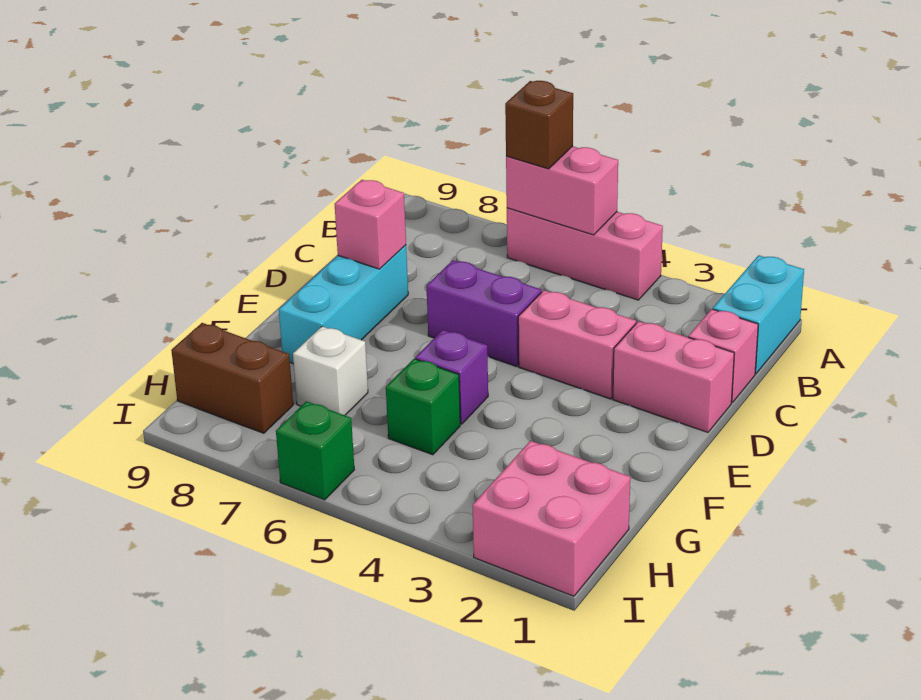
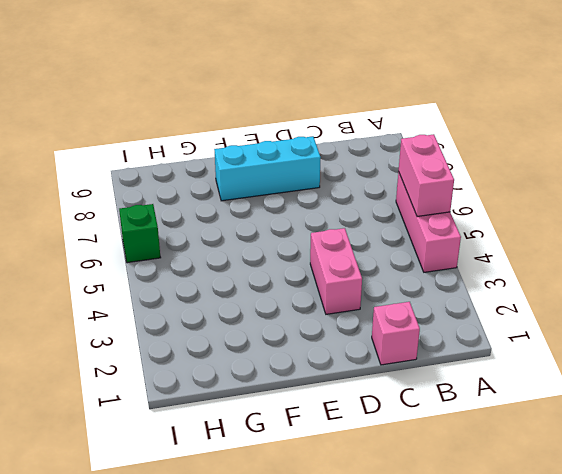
none -> cyan 1x2 brick [713,255,804,374]
none -> pink 1x2 brick [613,321,734,432]
none -> purple 1x2 brick [426,260,542,366]

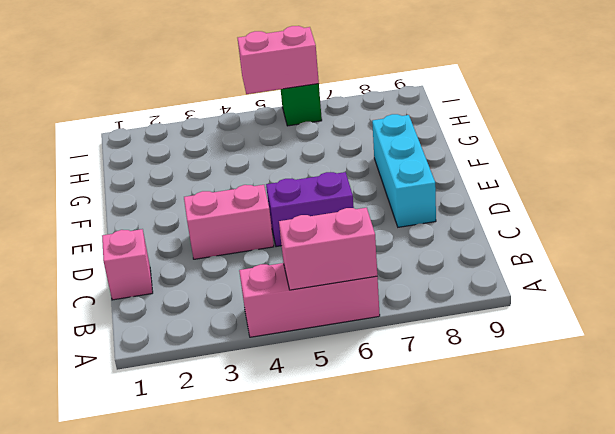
pink 1x2 brick [238,26,319,94] -> pink 1x2 brick moved to [613,321,734,432]
none -> cyan 1x2 brick [713,255,804,374]
none -> purple 1x1 brick [415,330,488,424]
none -> green 1x1 brick [386,359,460,455]

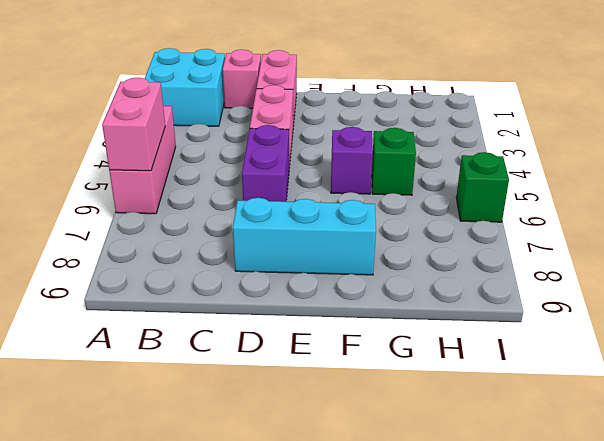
cyan 2x2 brick [145,48,225,126] -> cyan 1x2 brick [713,255,804,374]
none -> white 1x1 brick [293,326,368,415]
none -> pink 2x2 brick [473,441,630,596]
none -> brown 1x2 brick [171,323,293,433]

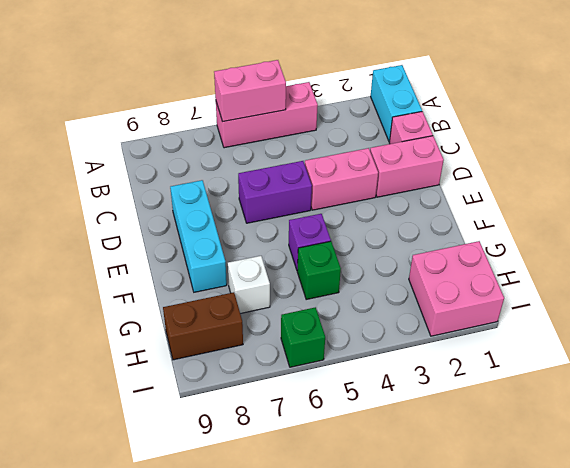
none -> pink 1x1 brick [335,180,406,269]
none -> brown 1x1 brick [505,81,573,169]

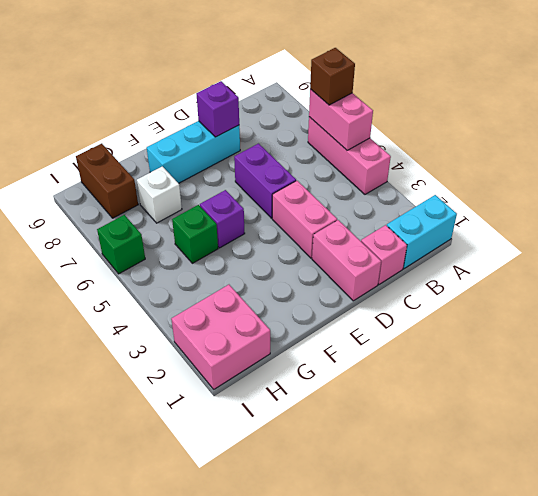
purple 1x1 brick [197,81,239,137] -> pink 1x1 brick [335,180,406,269]

